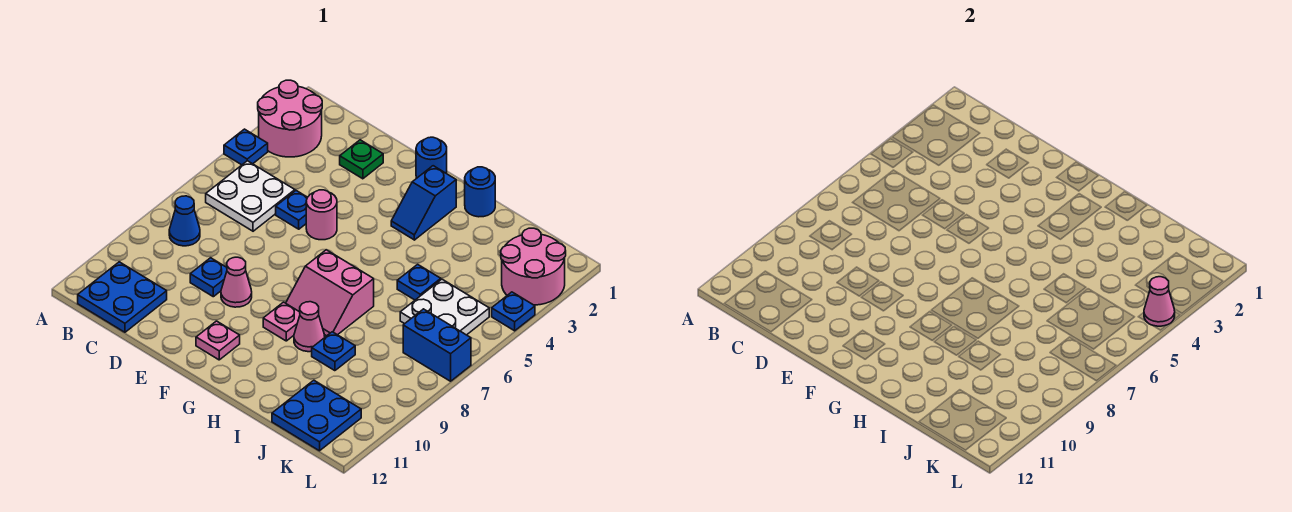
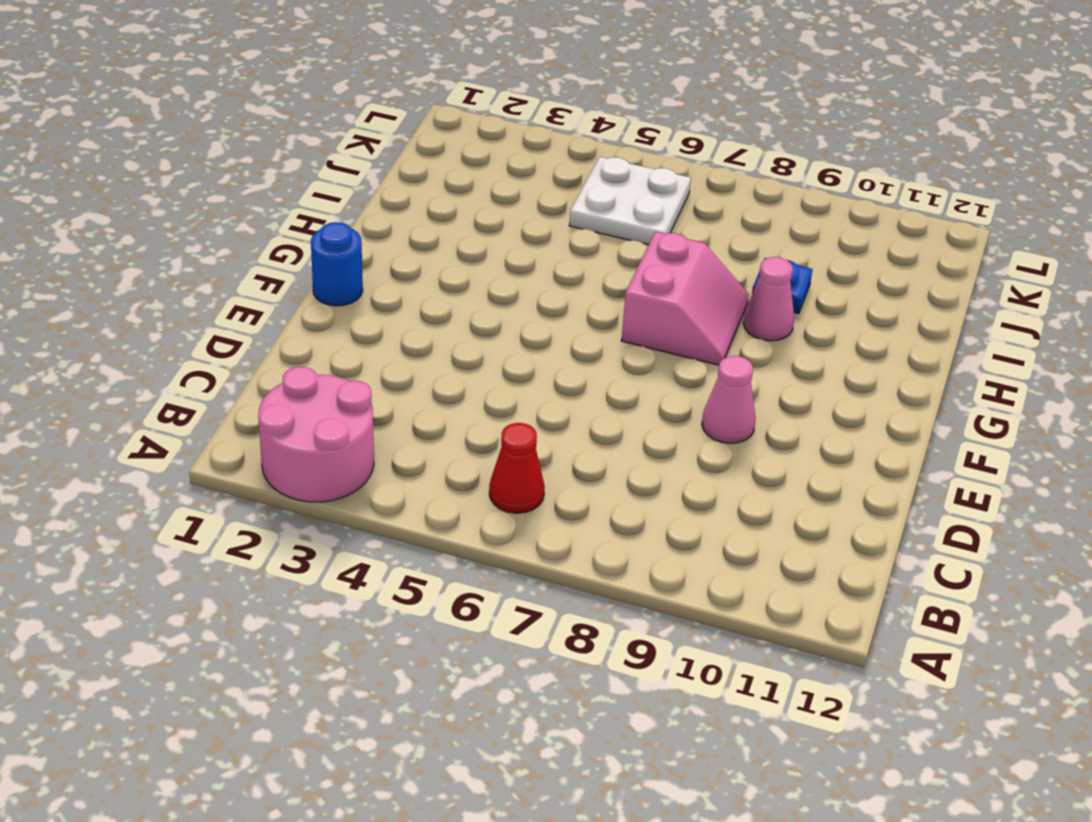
red 1x1 cone [489,423,545,513] -> white 2x2 plate [206,161,295,231]
none -> blue 1x1 plate [224,129,268,165]
none -> blue 1x1 cone [169,196,200,246]
none -> blue 2x2 plate [78,262,167,332]

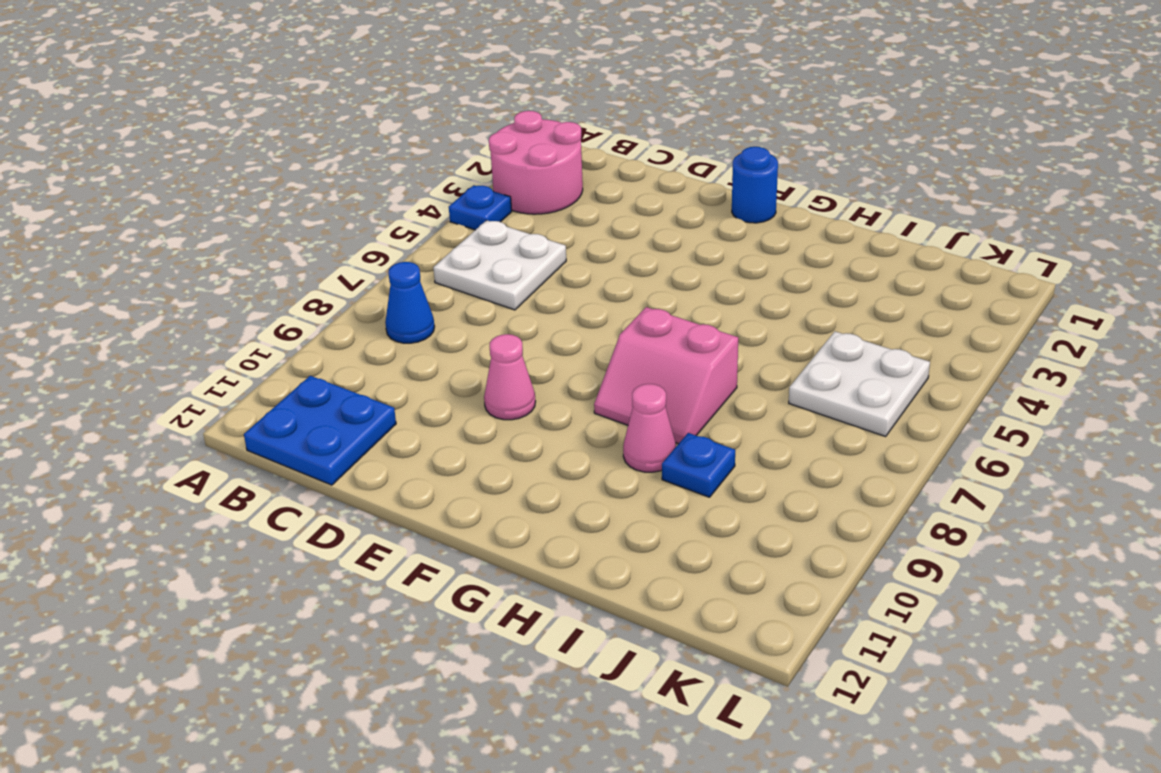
none -> green 1x1 plate [340,140,383,179]
none -> blue 1x1 plate [276,191,308,229]
none -> blue 1x1 plate [190,258,227,297]

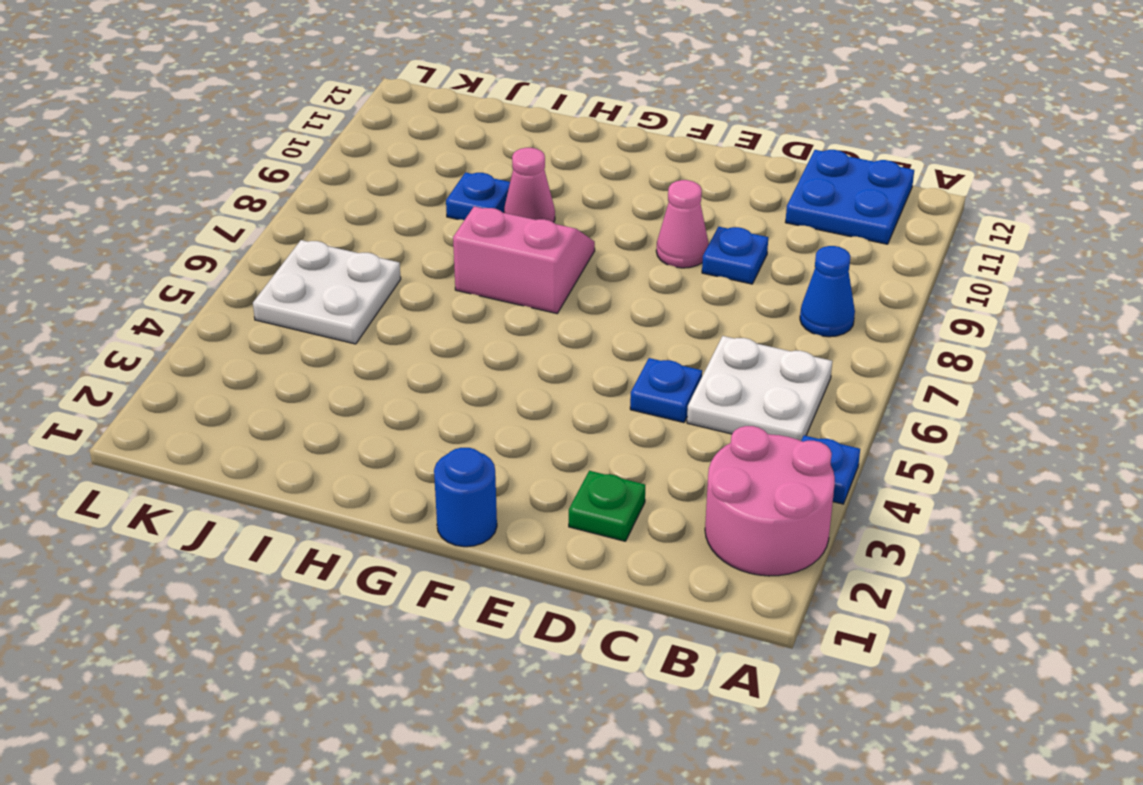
none -> pink 1x1 round brick [306,190,337,240]
none -> pink 1x1 plate [196,321,240,360]
none -> blue 1x2 slope [391,166,456,240]

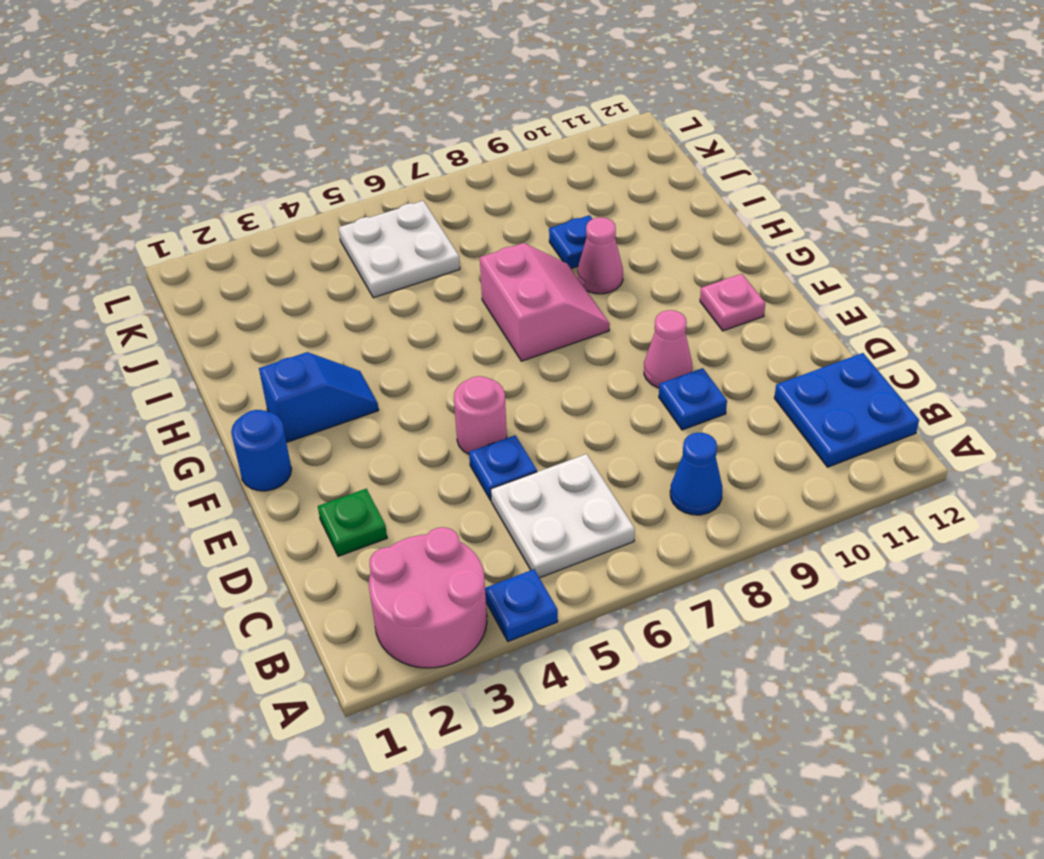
none -> pink 1x1 plate [263,302,300,341]
none -> blue 1x1 round brick [465,167,495,217]
none -> blue 1x1 plate [397,264,441,300]

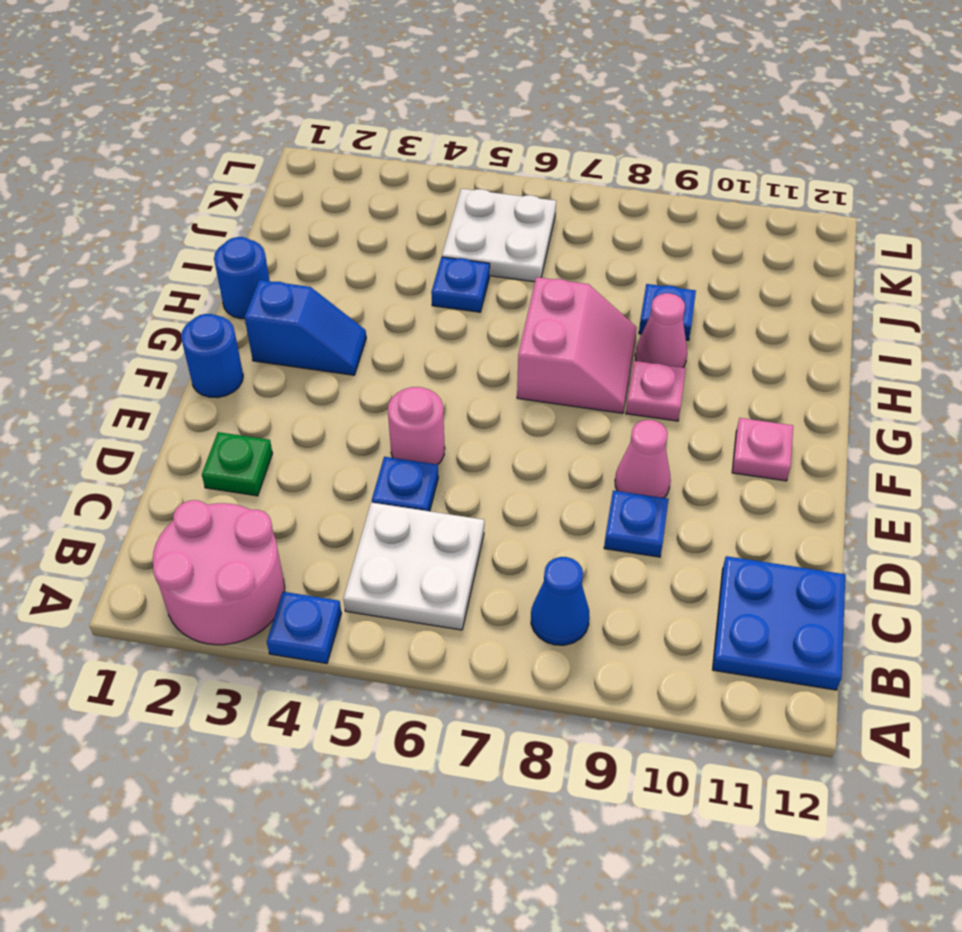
none -> blue 2x2 plate [272,380,361,451]
none -> pink 2x2 round brick [501,228,566,305]
none -> blue 1x2 brick [403,309,471,381]

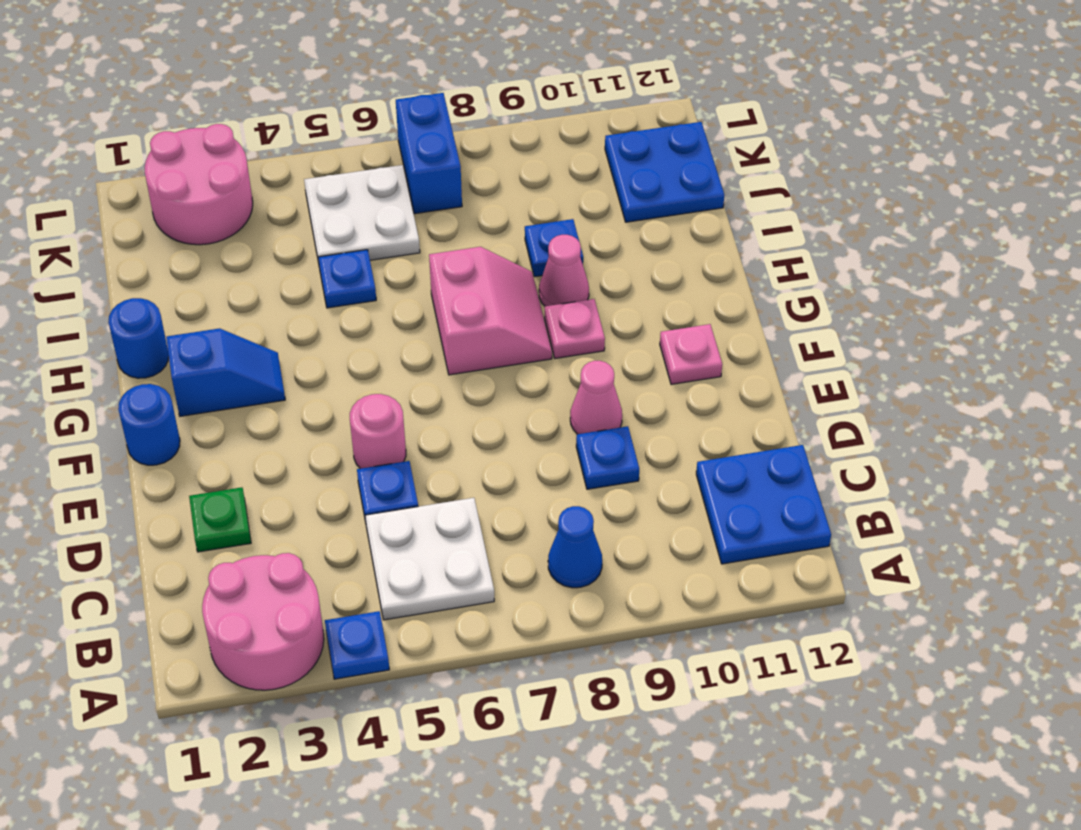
none -> blue 1x1 plate [492,292,535,331]
none -> pink 1x1 cone [1144,277,1175,326]

